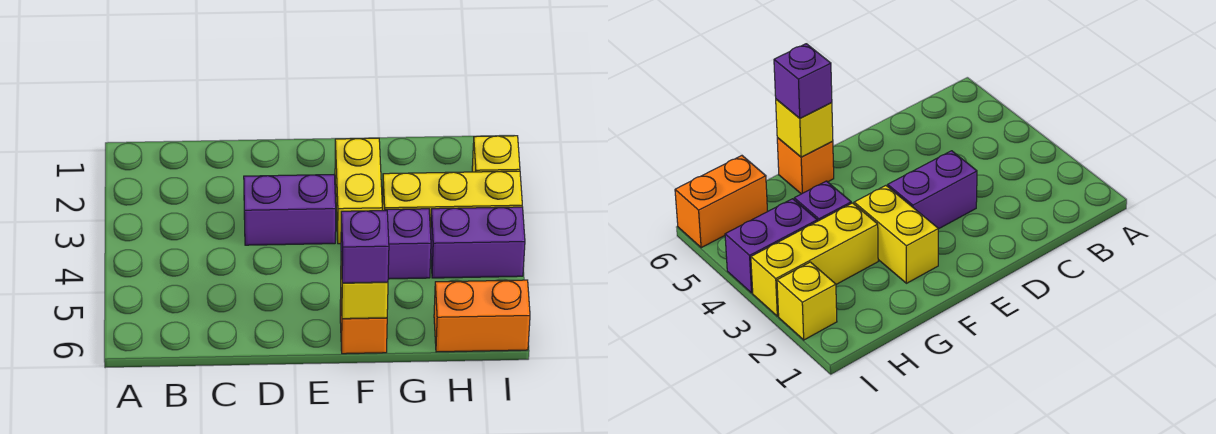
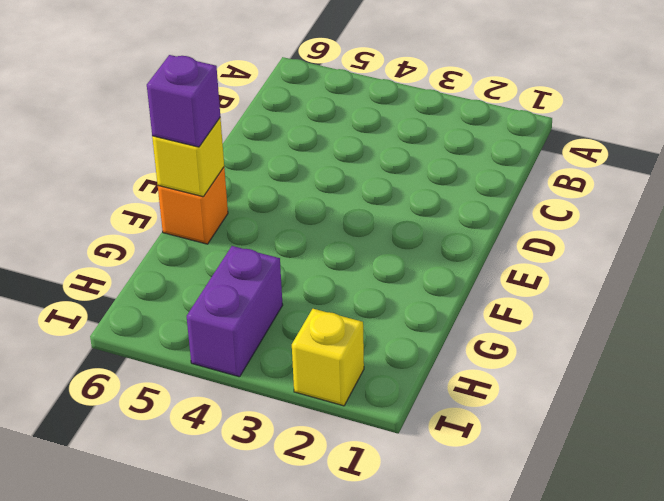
none -> purple 1x2 brick [244,175,336,245]
none -> yellow 1x2 brick [335,138,382,244]

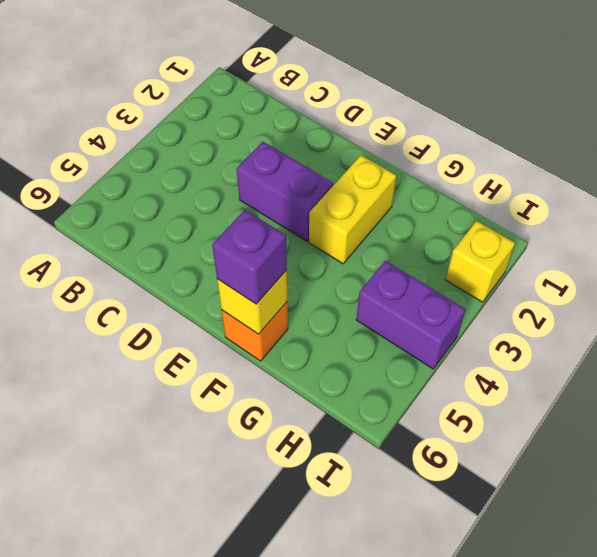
none -> yellow 1x3 brick [382,171,522,233]
none -> purple 1x1 brick [385,209,431,279]

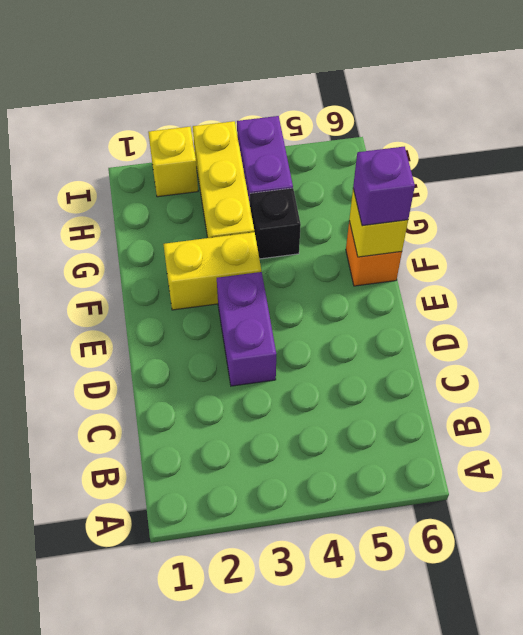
black 1x1 brick [250,188,301,259] -> purple 1x1 brick [385,209,431,279]
none -> orange 1x2 brick [434,280,530,352]

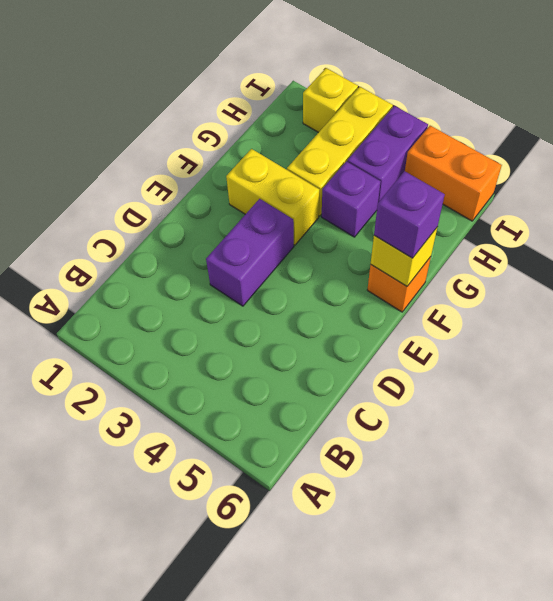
orange 1x2 brick [405,126,502,221] -> orange 1x2 brick turned to [434,280,530,352]

